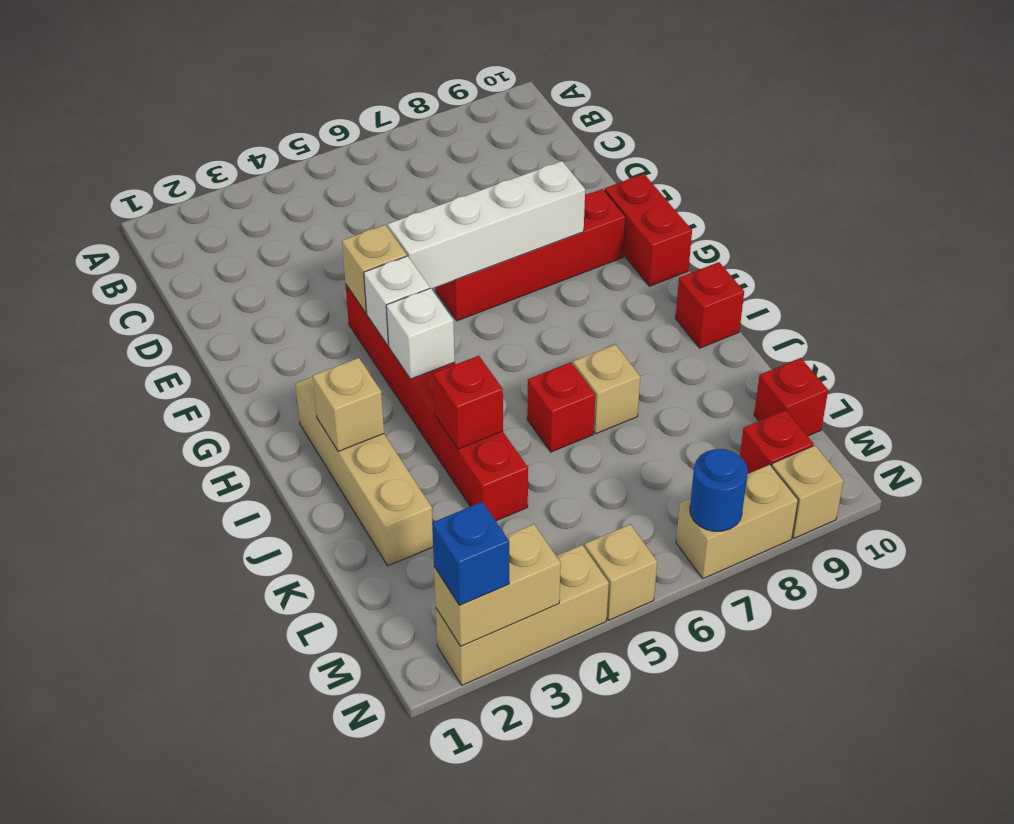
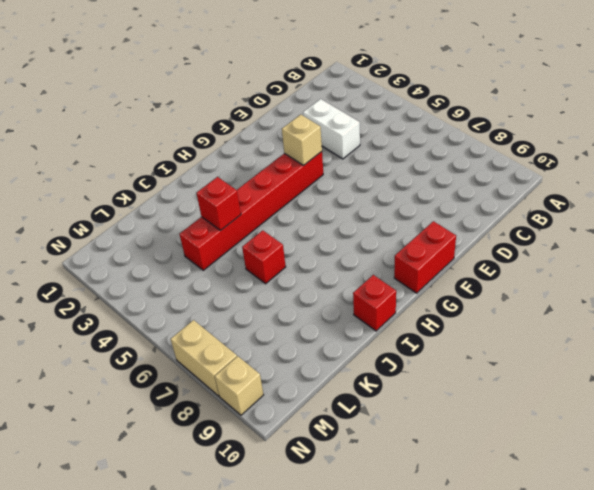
white 1x2 brick [303,99,360,159] -> none
none -> red 1x4 brick [436,189,626,321]
none -> tan 1x4 brick [295,377,433,566]
none -> tan 1x1 brick [573,345,640,434]

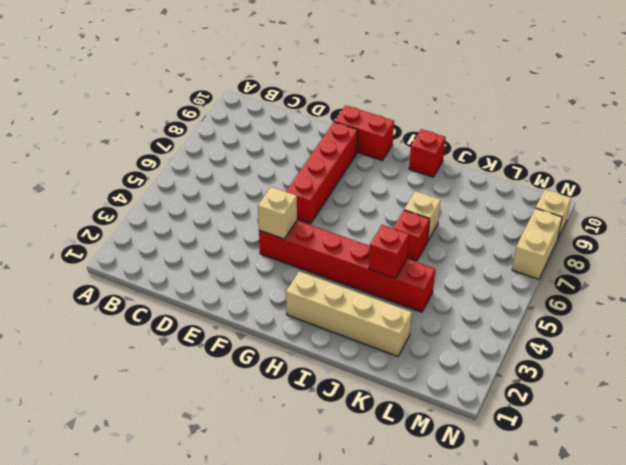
none -> red 1x1 brick [754,358,828,436]
none -> red 1x1 brick [740,410,813,474]
none -> tan 1x3 brick [436,545,609,685]

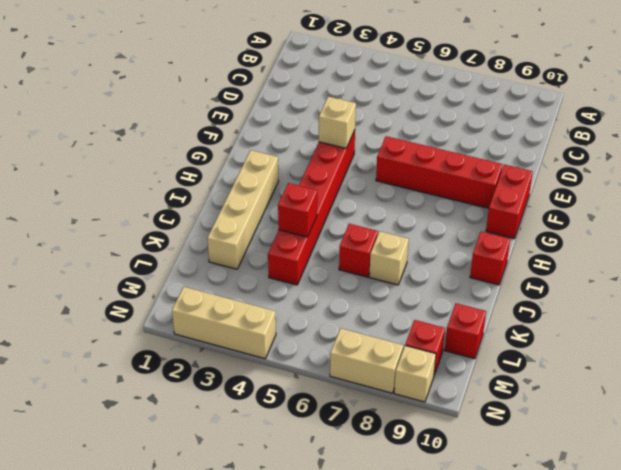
none -> tan 1x1 brick [585,524,657,620]
none -> white 1x4 brick [388,161,585,289]
none -> white 1x1 brick [364,256,430,346]

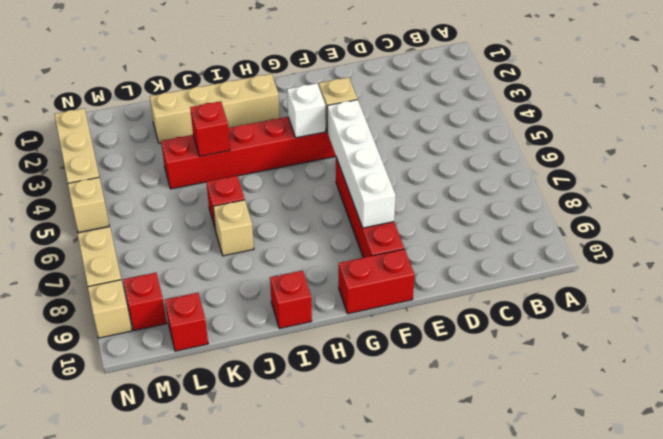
none -> white 1x1 brick [386,288,455,379]
none -> tan 1x1 brick [313,358,384,451]
none -> tan 1x2 brick [434,524,561,646]

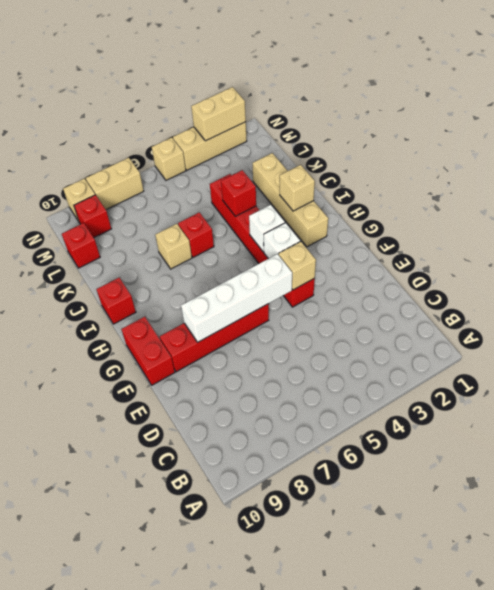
none -> blue 1x1 round brick [690,449,748,531]
none -> blue 1x1 brick [432,502,509,605]

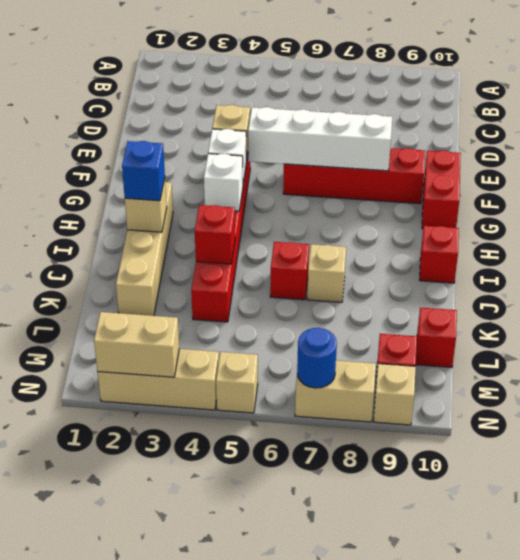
blue 1x1 brick [122,141,165,201] -> blue 1x1 brick moved to [432,502,509,605]

